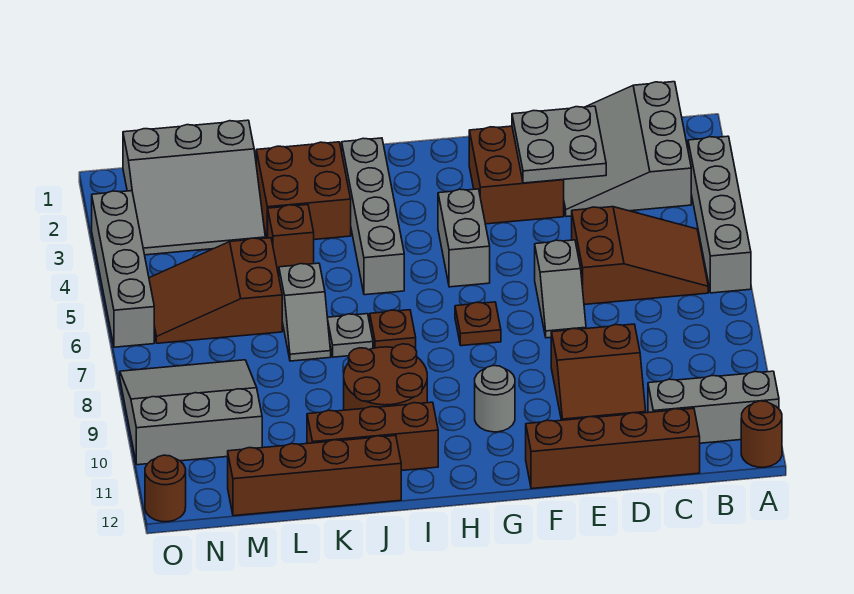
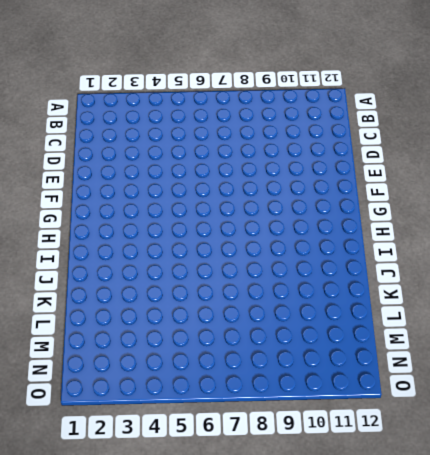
none -> grey 1x4 brick [688,136,751,293]
none -> grey 1x3 brick [648,371,779,443]
none -> brown 1x1 round brick [741,401,782,467]

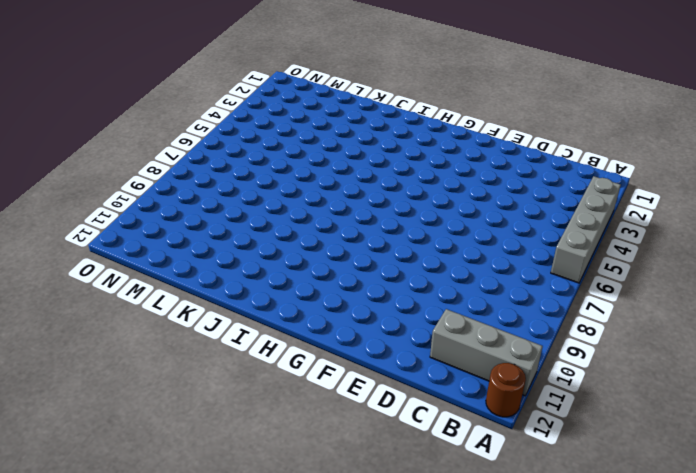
none -> grey 3x3 slope [564,82,691,217]
none -> brown 2x3 slope [572,207,708,305]
none -> brown 1x4 brick [526,408,700,489]

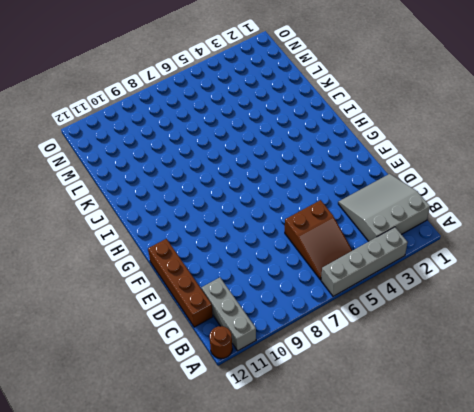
none -> brown 2x2 slope [551,324,646,420]
none -> brown 2x2 brick [469,126,564,224]
none -> grey 1x2 slope [535,240,586,338]

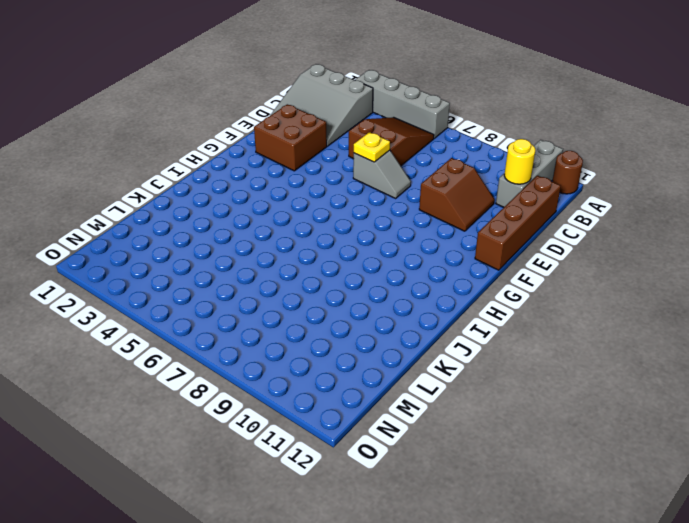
yellow 1x1 round brick [504,139,535,184] -> none
yellow 1x1 plate [354,132,390,162] -> none
none -> grey 1x2 brick [438,189,490,287]
none -> brown 1x1 plate [455,302,501,346]
none -> grey 1x1 round brick [475,366,515,432]

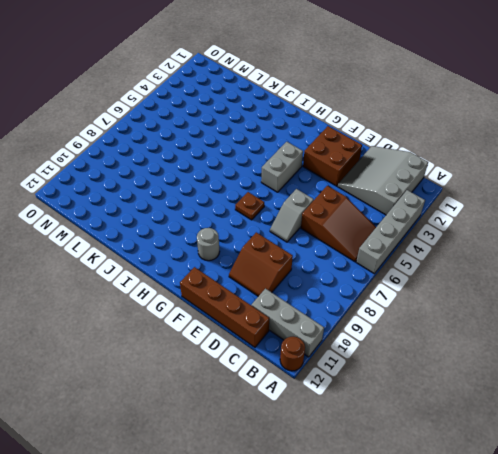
none -> grey 1x4 brick [342,138,404,295]
none -> brown 1x1 plate [370,310,416,349]
none -> brown 2x2 round brick [344,344,427,410]

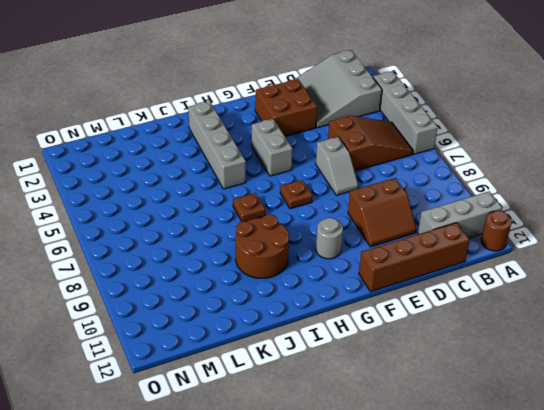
none -> brown 1x3 brick [307,402,438,471]
none -> brown 2x2 brick [256,142,351,240]
none -> grey 1x1 plate [327,314,373,357]

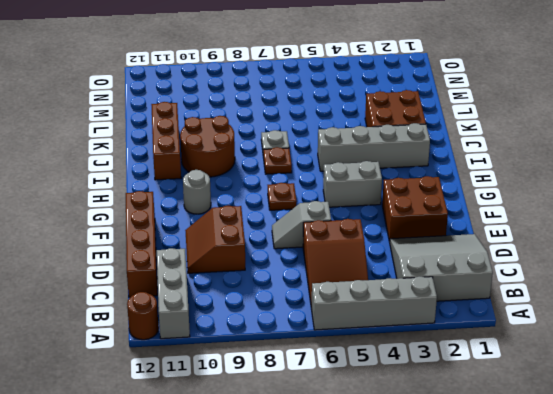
none -> brown 1x4 brick [228,436,401,516]
none -> brown 1x1 brick [268,205,314,273]
none -> grey 1x2 slope [279,263,331,361]

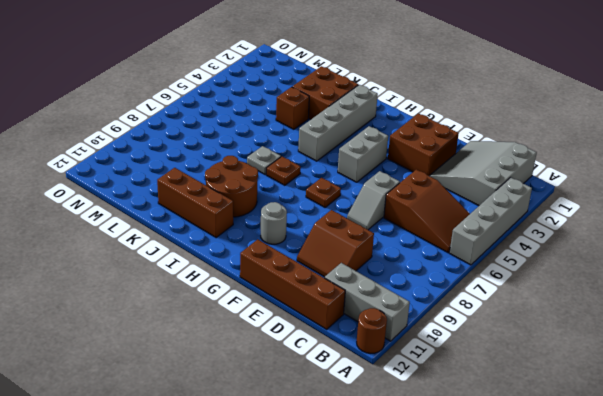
none -> brown 1x4 brick [228,436,401,516]
none -> grey 1x2 slope [279,263,331,361]
none -> grey 3x3 slope [123,120,265,255]

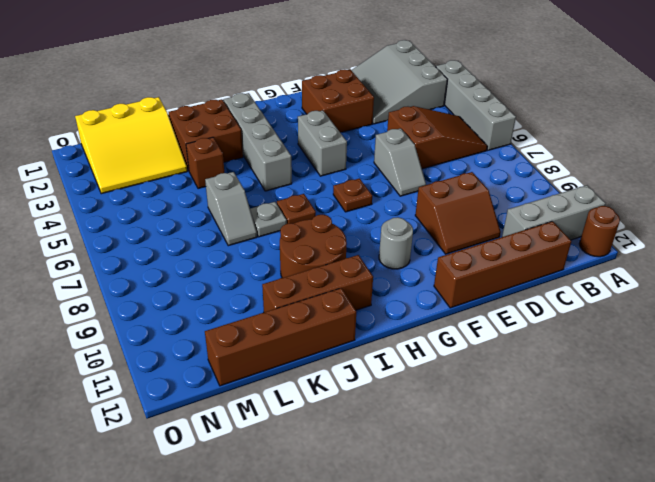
yellow 3x3 slope [75,97,187,194] -> grey 3x3 slope [123,120,265,255]
none -> brown 2x3 slope [149,238,282,343]
none -> grey 3x3 slope [120,360,262,465]
none -> grey 1x4 brick [92,191,154,347]

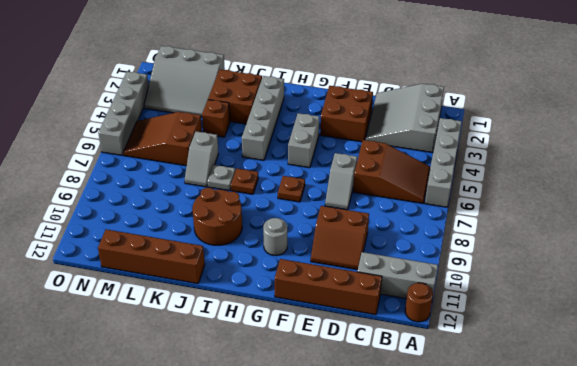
none -> brown 1x3 brick [307,402,438,471]
none -> grey 3x3 slope [120,360,262,465]
none -> brown 1x1 round brick [145,455,186,522]

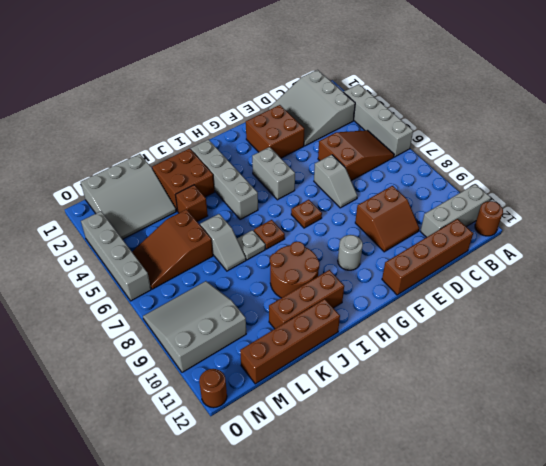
none -> grey 2x2 plate [512,106,606,183]

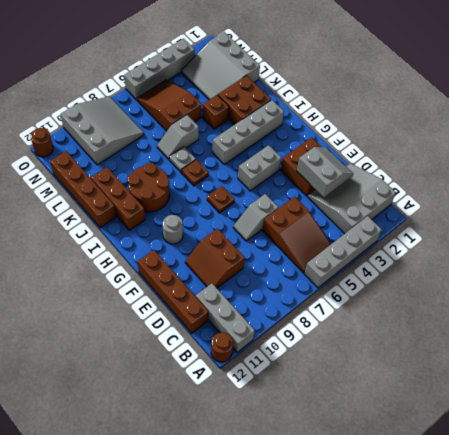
grey 2x2 slope [297,147,353,197] -> grey 2x2 plate [512,106,606,183]

